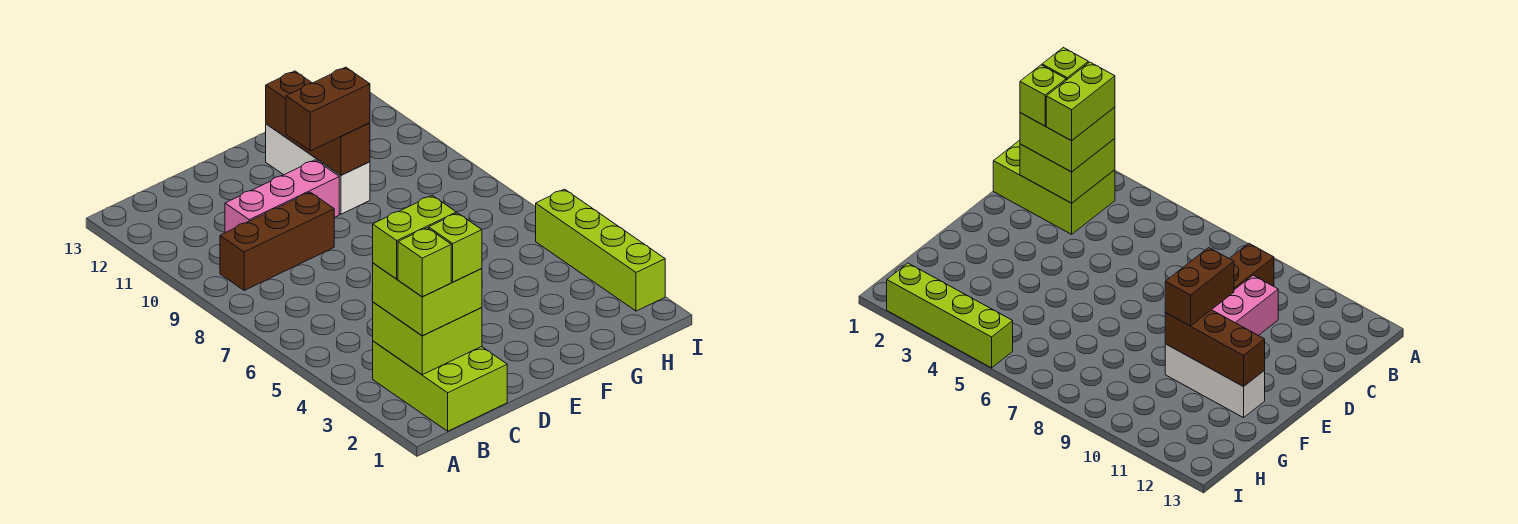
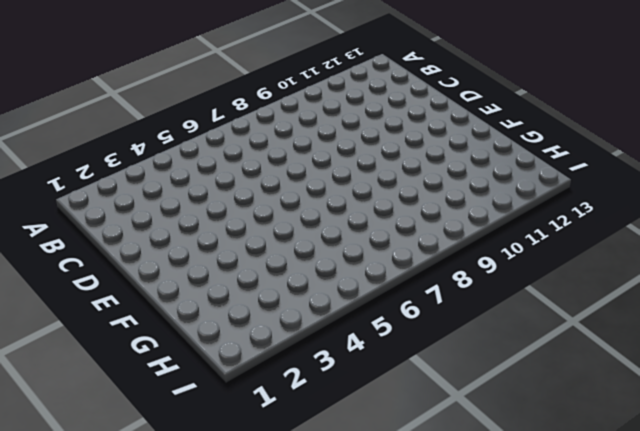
none -> lime 2x3 brick [373,341,507,431]
none -> brown 1x3 brick [220,192,334,290]
none -> pink 1x3 brick [225,160,339,233]

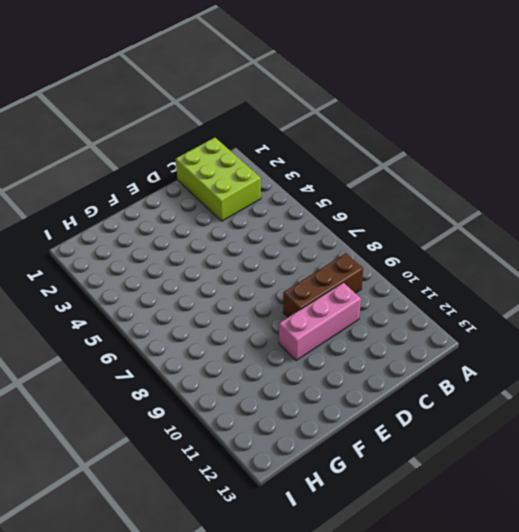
none -> white 1x3 brick [266,124,370,214]
none -> lime 1x4 brick [536,189,665,311]
none -> lime 2x2 brick [373,302,482,375]

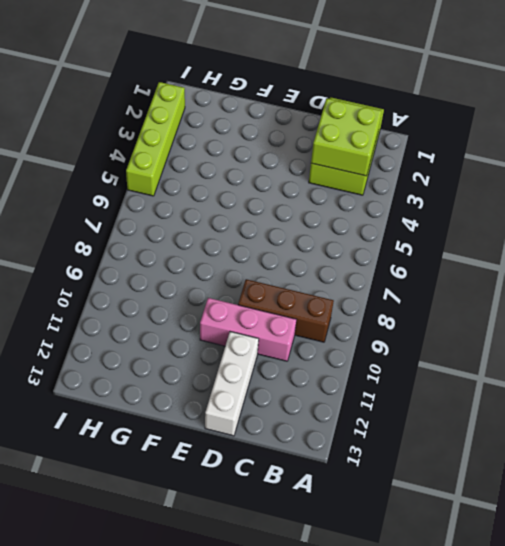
white 1x3 brick [205,332,259,436] -> white 1x3 brick moved to [266,124,370,214]
none -> brown 1x3 brick [266,71,370,175]
none -> lime 2x2 brick [372,263,482,336]
none -> brown 1x2 brick [286,67,370,151]

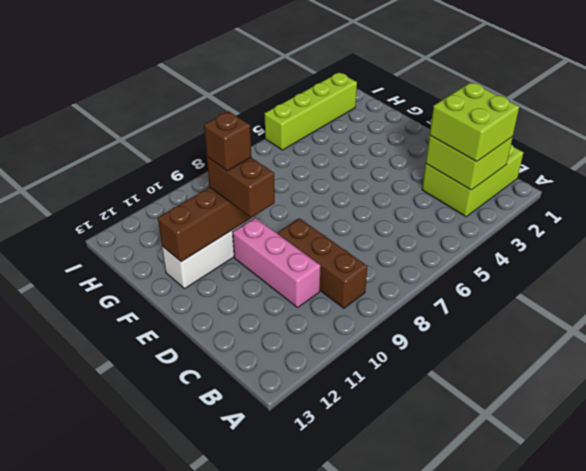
brown 1x1 brick [204,111,251,171] -> none
none -> lime 1x1 brick [398,228,451,297]
none -> lime 1x2 brick [373,196,456,279]
none -> lime 1x1 brick [429,213,482,282]

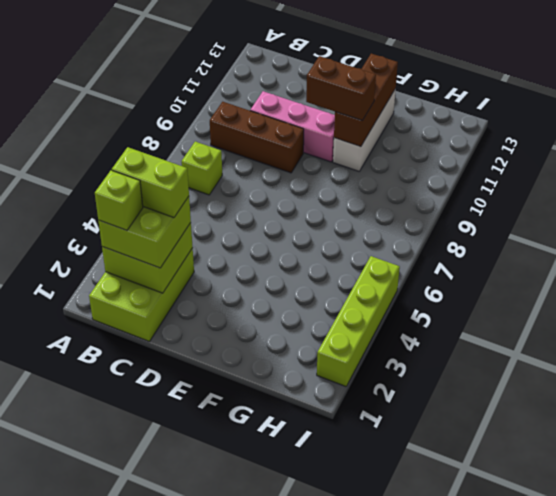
lime 1x1 brick [182,142,222,195] -> lime 1x1 brick moved to [429,213,482,282]

